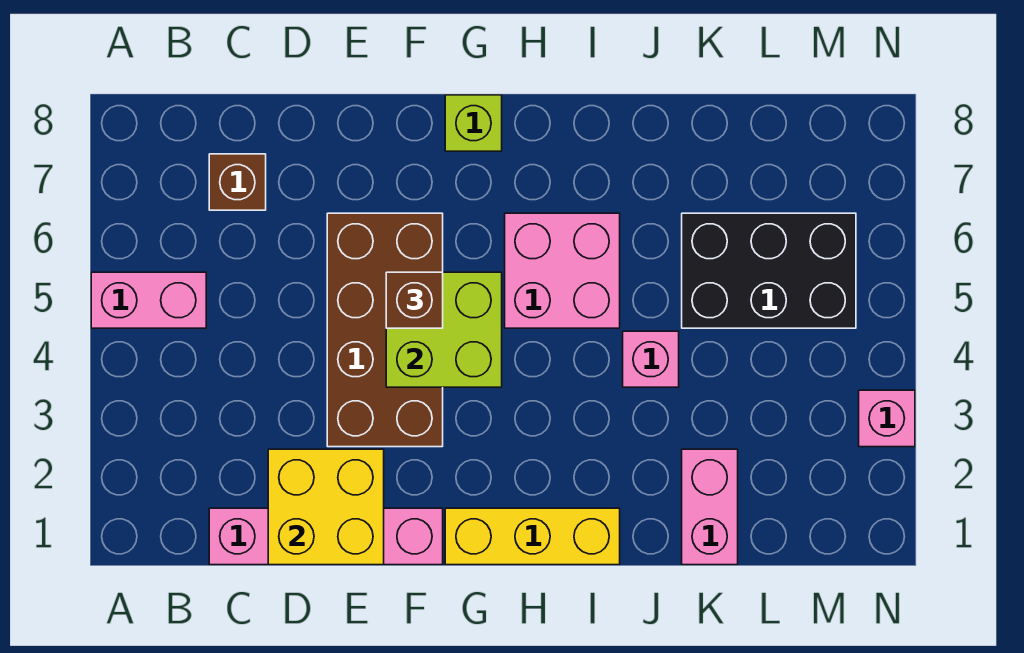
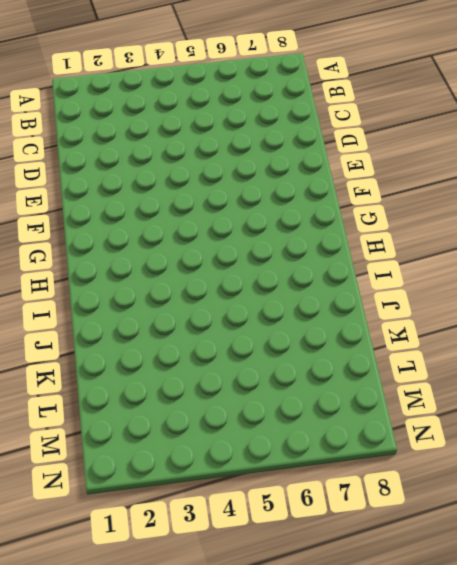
none -> pink 1x2 brick [91,272,206,328]
none -> pink 1x4 brick [209,508,443,565]
none -> brown 1x1 brick [209,154,266,210]

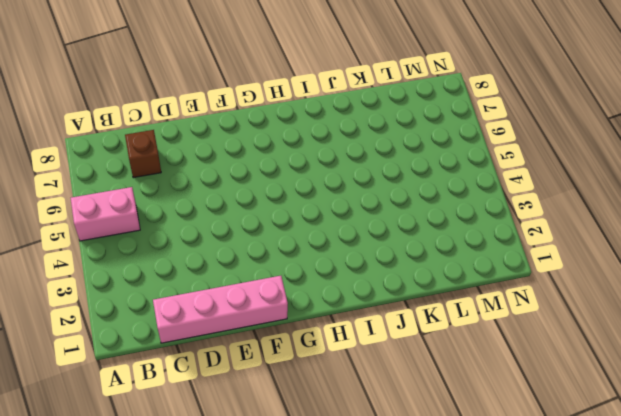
none -> brown 2x4 brick [327,213,443,447]
none -> yellow 1x3 brick [445,508,620,565]
none -> lime 1x1 brick [445,95,502,151]

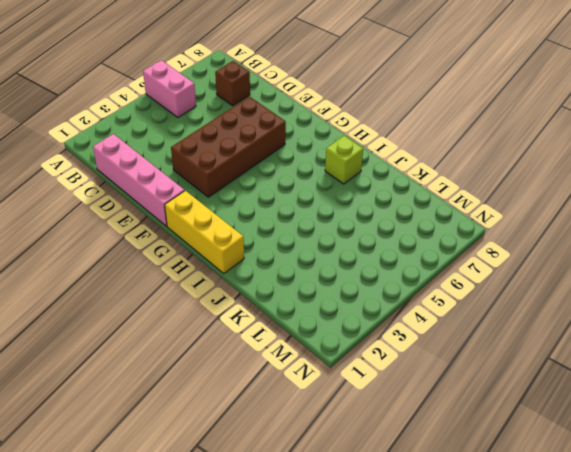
lime 1x1 brick [325,136,363,184] -> lime 1x1 brick moved to [445,95,502,151]
none -> pink 2x2 brick [505,213,620,328]
none -> pink 1x1 brick [623,331,679,387]
none -> pink 1x2 brick [682,449,738,565]

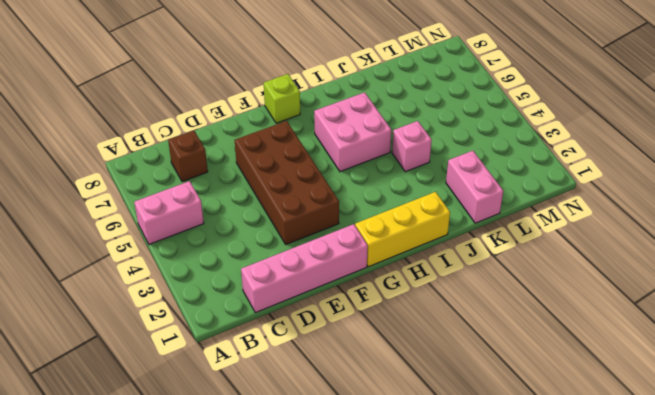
none -> black 2x3 brick [682,213,856,328]
none -> pink 1x1 brick [859,390,915,447]
none -> yellow 2x2 brick [268,449,384,565]

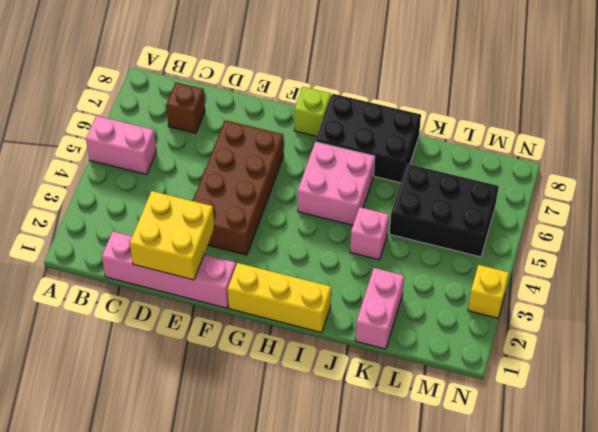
black 2x3 brick [316,94,421,183] -> none
yellow 1x1 brick [468,265,509,318] -> pink 1x1 brick [859,390,915,447]
none -> lime 2x2 brick [386,272,502,387]
none -> brown 1x1 brick [386,272,443,328]

